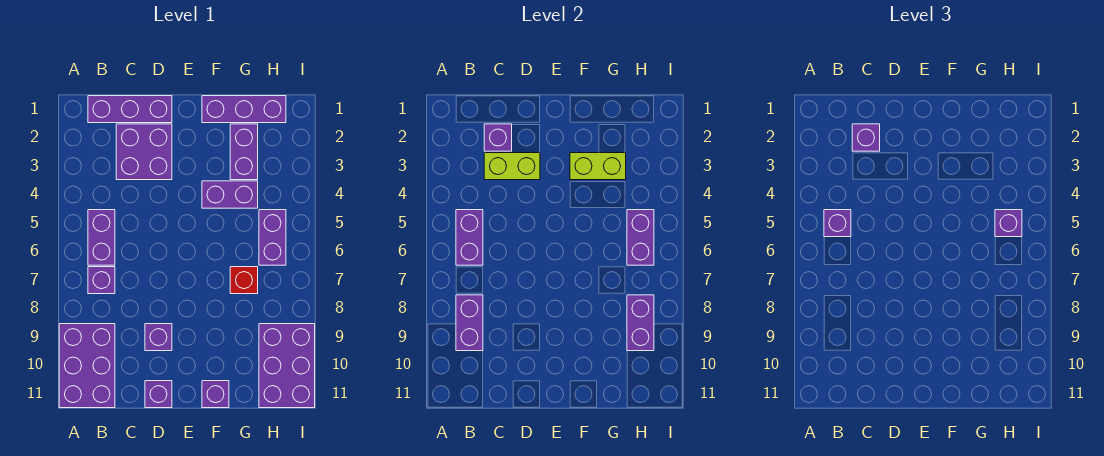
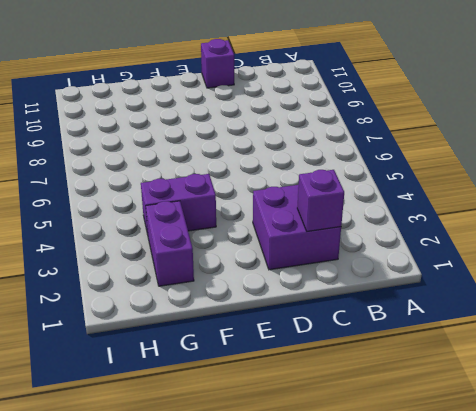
none -> purple 2x3 brick [59,324,115,408]
none -> purple 1x3 brick [88,96,172,123]
none -> purple 1x2 brick [88,210,115,265]

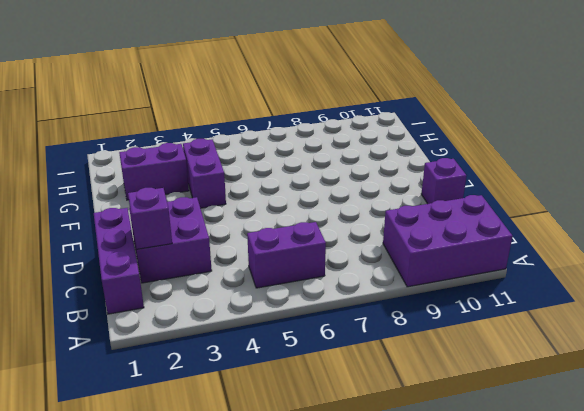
none -> purple 1x1 brick [88,267,115,294]
none -> purple 1x1 brick [145,324,172,351]
none -> purple 1x3 brick [202,96,286,123]

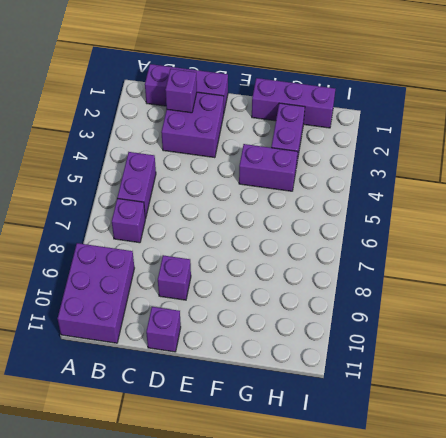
none -> purple 1x1 brick [202,381,229,408]
none -> red 1x1 brick [230,267,258,294]
none -> purple 1x2 brick [259,210,286,265]

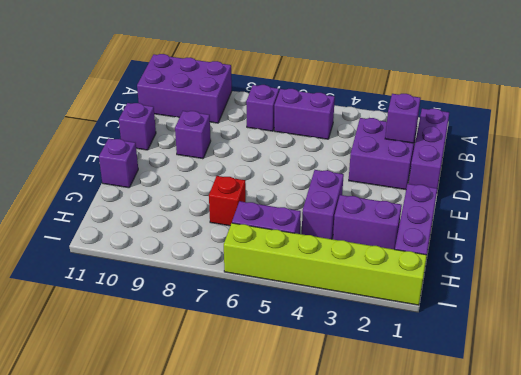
lime 1x6 brick [224,223,427,305] -> none
none -> purple 2x3 brick [259,324,315,408]
none -> purple 1x2 brick [456,210,483,265]
none -> purple 1x2 brick [456,295,483,351]

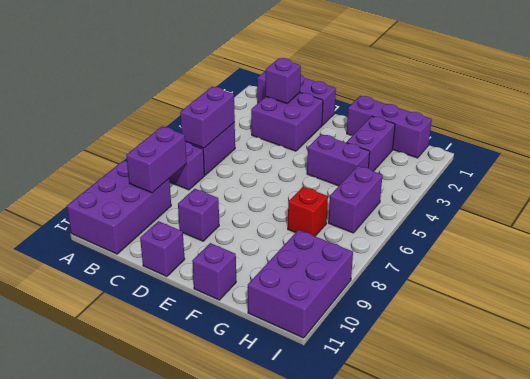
none -> lime 1x2 brick [484,153,540,180]
none -> lime 1x2 brick [570,153,626,180]
none -> purple 1x2 brick [627,210,654,265]

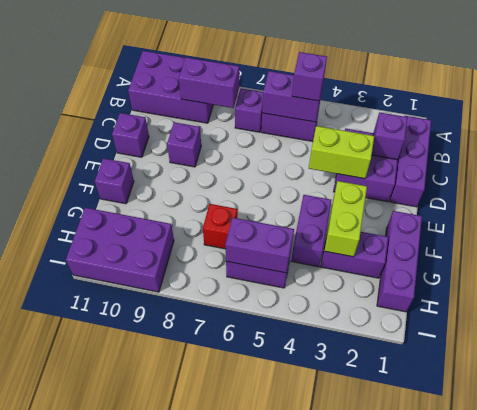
lime 1x2 brick [309,126,374,179] -> lime 1x2 brick turned to [484,153,540,180]
none -> purple 1x2 brick [627,295,654,351]
none -> purple 1x1 brick [852,124,880,151]
none -> purple 1x1 brick [995,210,1022,237]

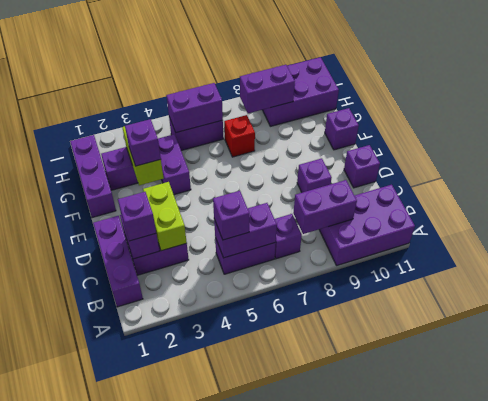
purple 1x1 brick [125,119,161,166] -> purple 1x1 brick moved to [995,210,1022,237]

